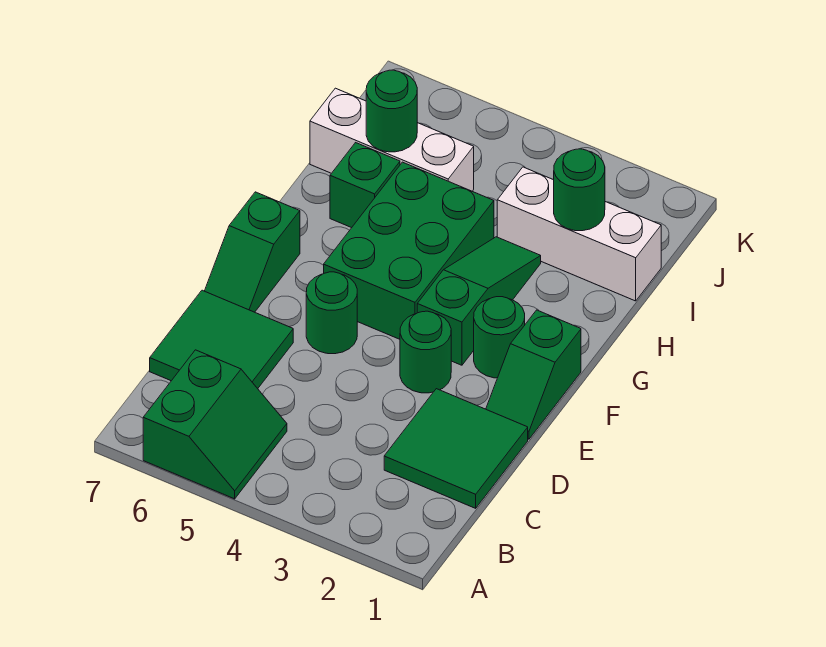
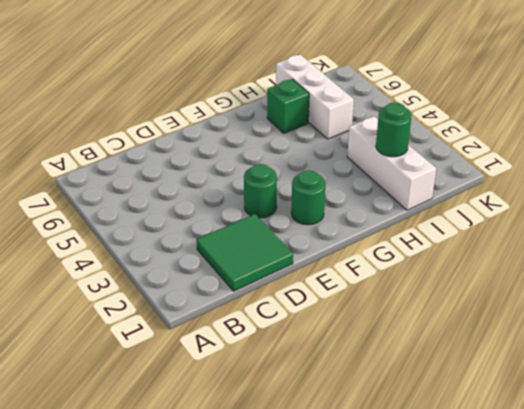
none -> green 2x2 slope [143,350,287,499]
none -> green 2x2 tile [150,290,293,389]
none -> green 1x2 slope [486,310,581,439]

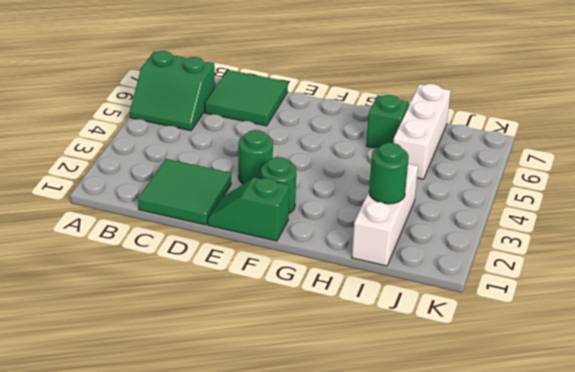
none -> green 1x1 round brick [306,272,357,354]
none -> green 1x2 slope [205,192,300,312]
none -> green 1x3 slope [417,237,541,365]

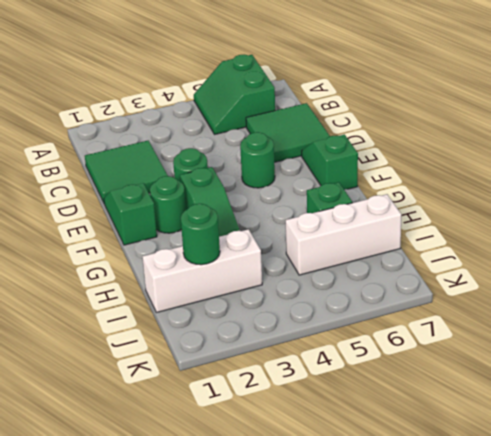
none -> green 2x3 brick [324,162,494,339]
none -> green 1x1 round brick [366,70,417,152]

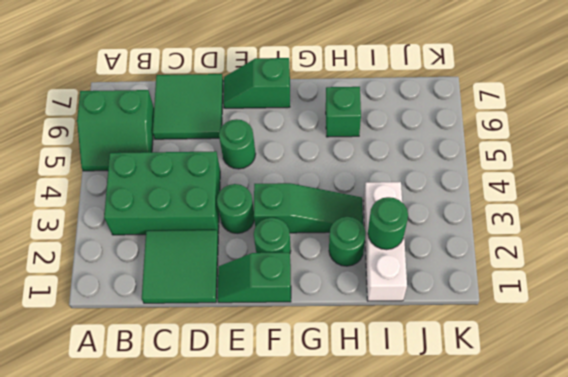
green 2x3 brick [104,151,220,235] -> green 2x3 brick moved to [324,162,494,339]
green 1x1 round brick [329,217,366,266] -> green 1x1 round brick moved to [366,70,417,152]
none -> white 1x3 brick [310,88,474,191]

